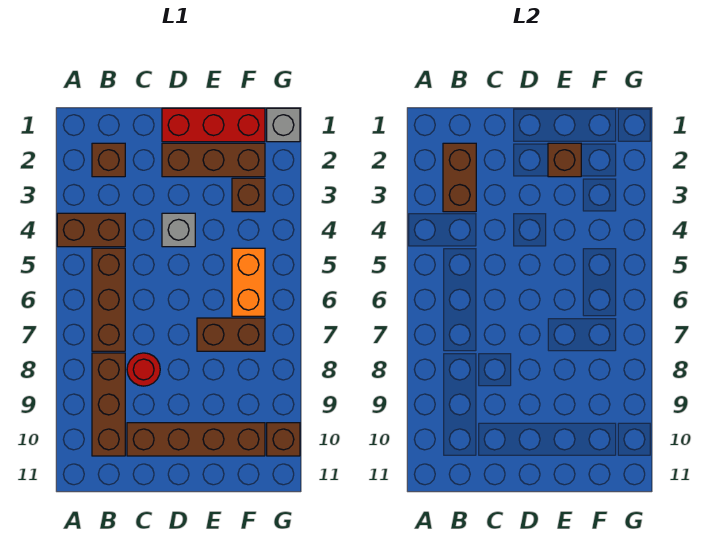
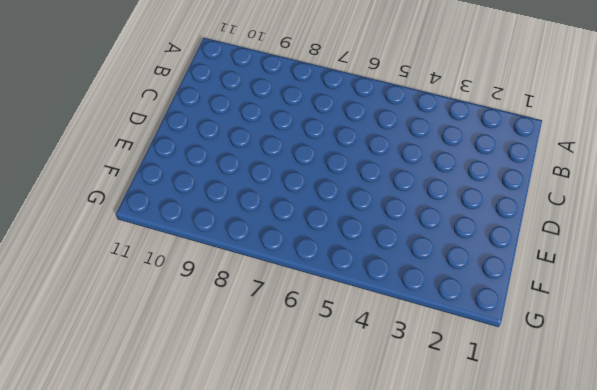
none -> brown 1x2 brick [57,213,125,247]
none -> brown 1x1 brick [92,143,125,177]
none -> brown 1x3 brick [92,248,125,351]

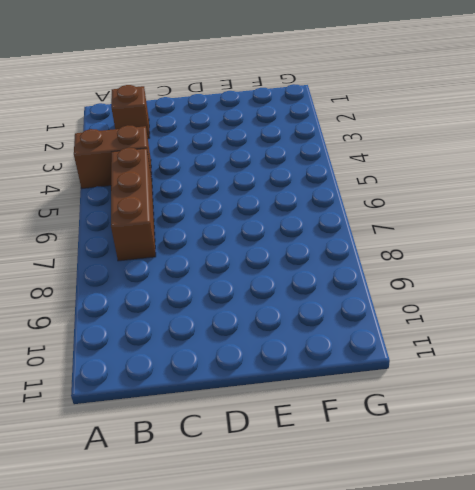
none -> brown 1x3 brick [92,353,125,456]
none -> red 1x1 round brick [127,353,160,386]
none -> brown 1x4 brick [127,423,265,456]

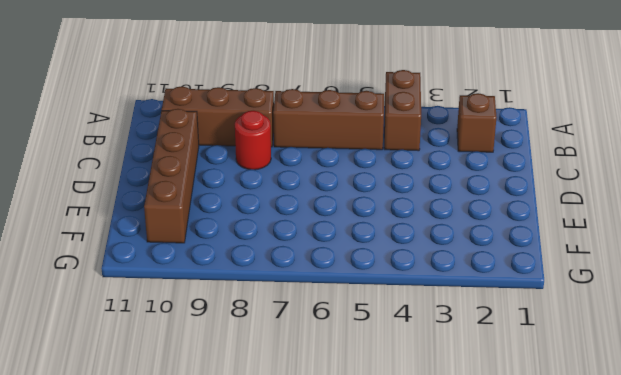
none -> red 1x3 brick [162,108,265,142]
none -> brown 1x3 brick [162,143,265,177]
none -> grey 1x1 brick [162,213,195,247]

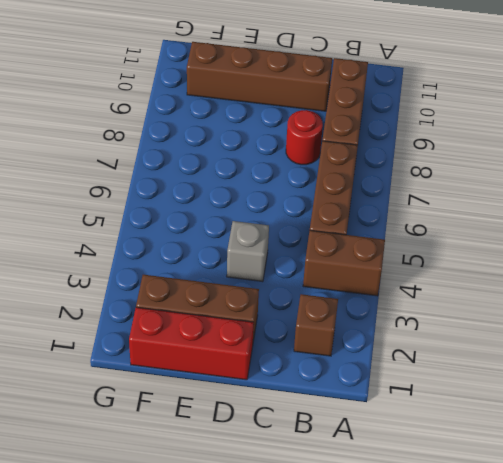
none -> brown 1x2 brick [197,318,265,351]
none -> brown 1x1 brick [232,178,265,212]
none -> orange 1x2 brick [232,248,265,316]

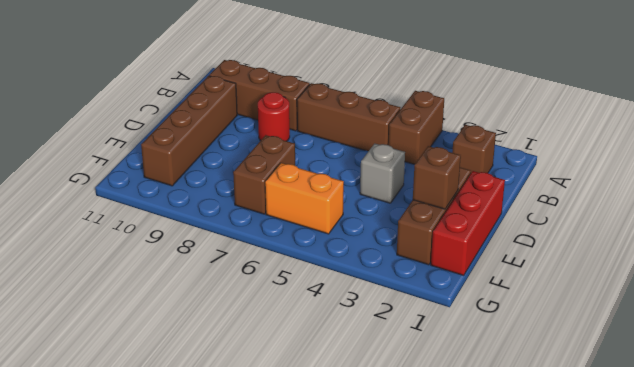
none -> brown 1x1 brick [232,178,265,212]
none -> grey 1x1 brick [267,108,300,142]
none -> brown 1x1 brick [267,423,300,456]

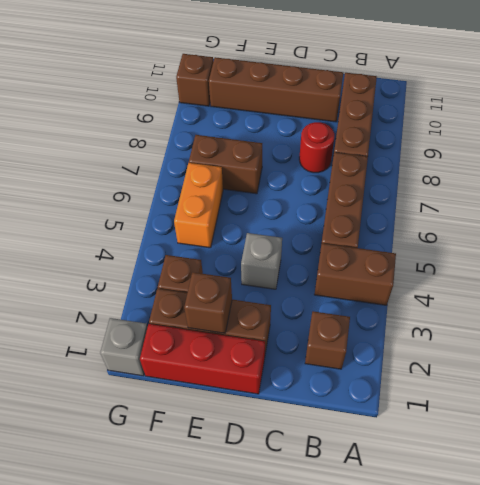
none -> brown 1x2 brick [443,143,476,212]

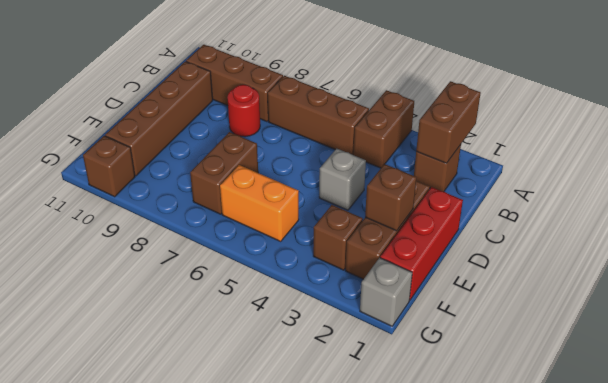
brown 1x2 brick [416,81,481,163] -> brown 1x2 brick turned to [443,143,476,212]

